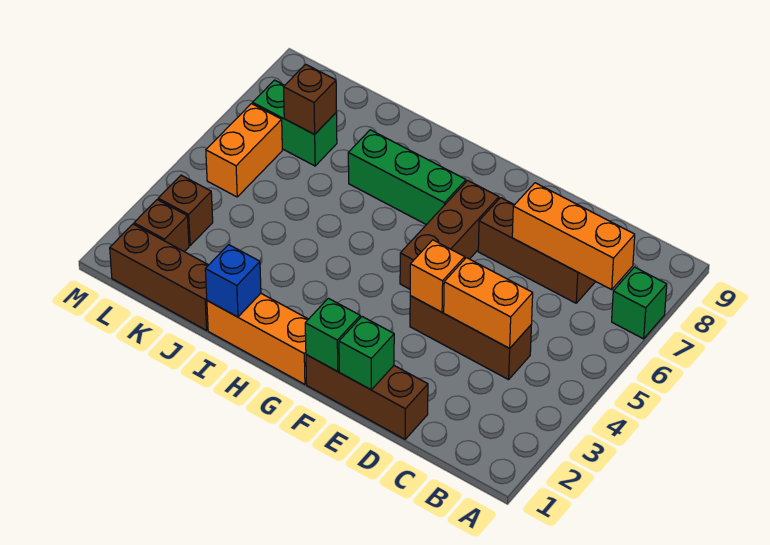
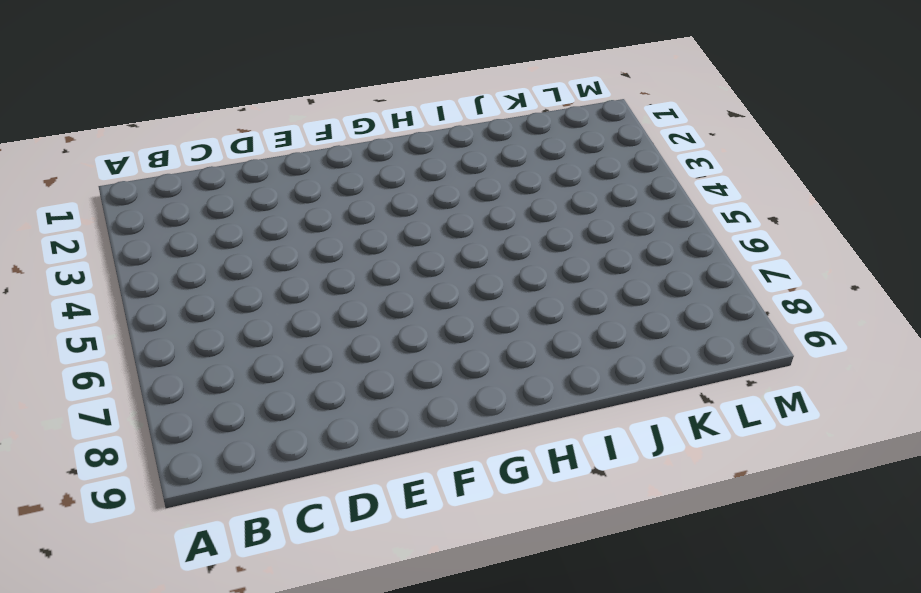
none -> green 1x1 brick [612,267,667,339]
none -> brown 1x3 brick [410,296,531,380]
none -> brown 1x3 brick [478,198,596,303]

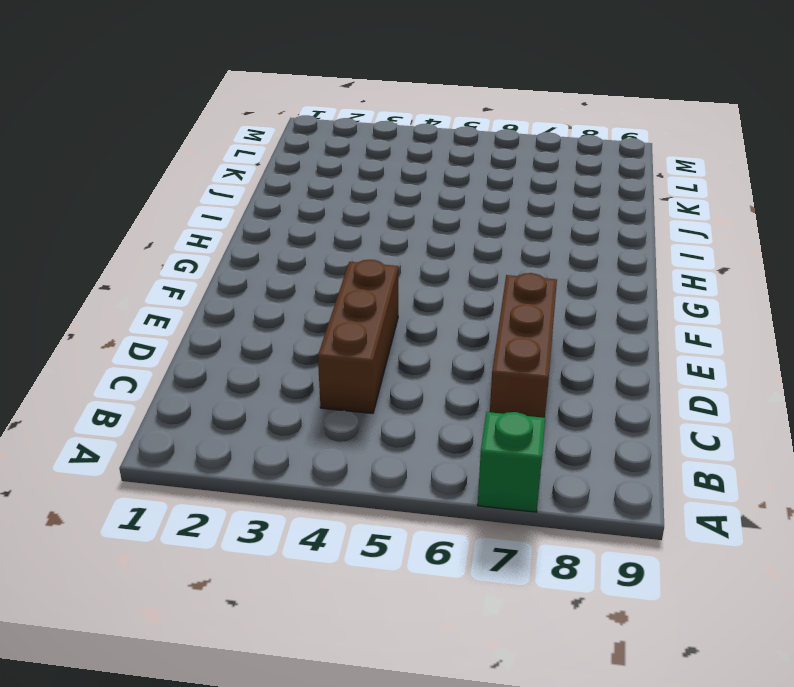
none -> brown 1x3 brick [306,355,428,439]
none -> brown 1x3 brick [400,181,499,289]
none -> orange 1x3 brick [207,293,308,384]

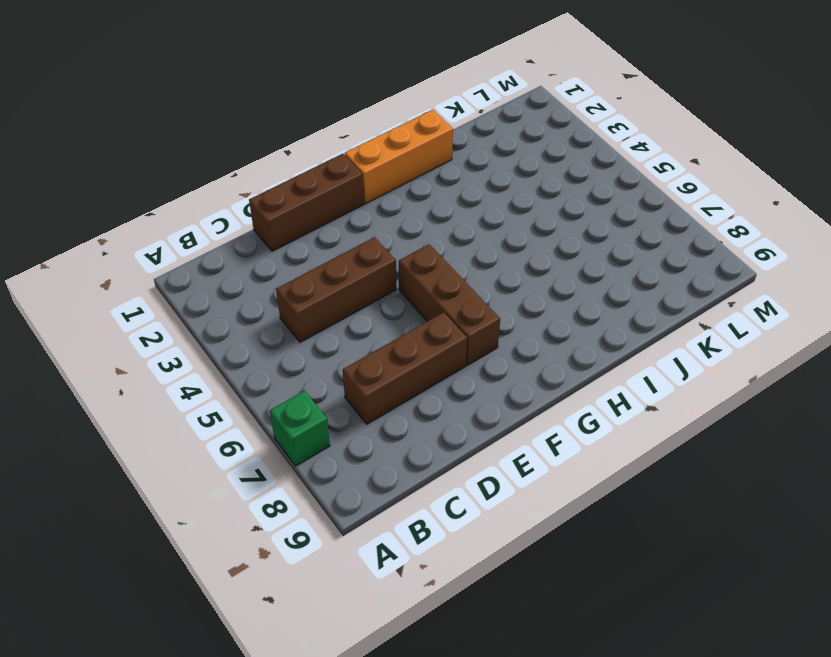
none -> green 1x3 brick [348,130,466,225]
none -> brown 1x3 brick [110,224,208,330]
none -> green 1x2 brick [253,80,337,166]

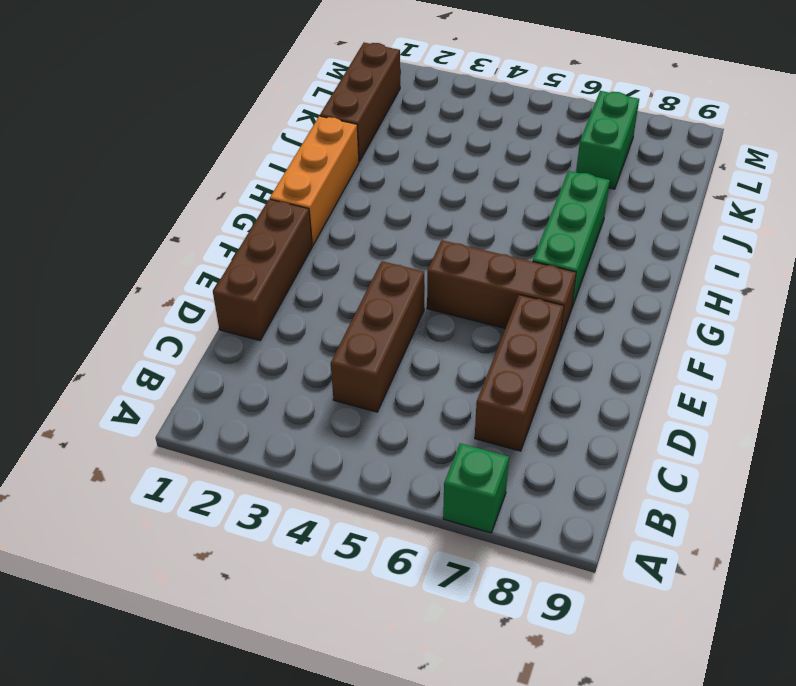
none -> brown 1x1 brick [134,200,189,252]
none -> brown 1x1 brick [158,175,213,245]
none -> orange 1x2 brick [206,104,282,197]

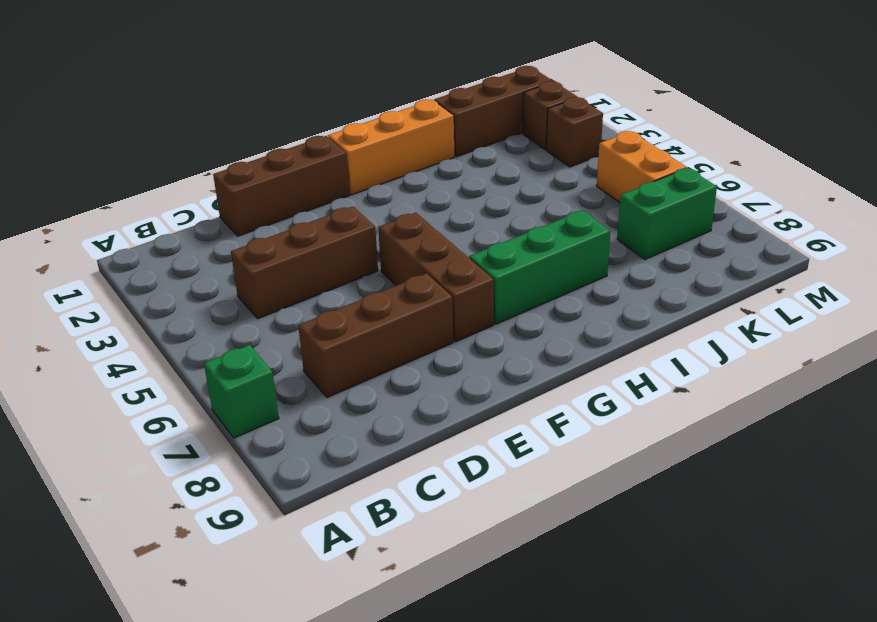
none -> orange 1x3 brick [512,183,635,290]
none -> orange 1x2 brick [444,258,533,348]
none -> green 1x1 brick [339,317,394,390]

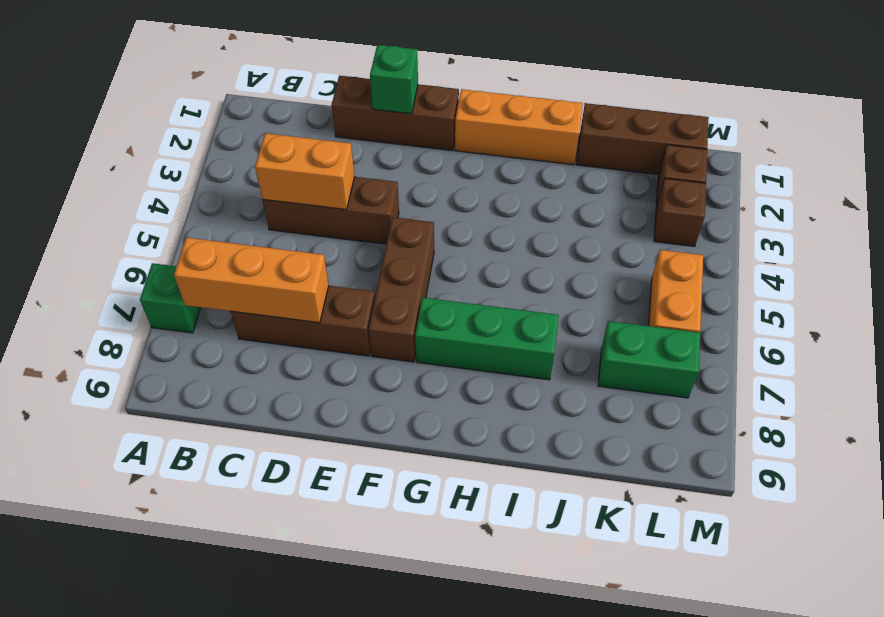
none -> orange 1x1 brick [410,240,465,312]
none -> green 1x1 brick [305,298,360,371]
none -> blue 1x1 brick [205,245,261,317]

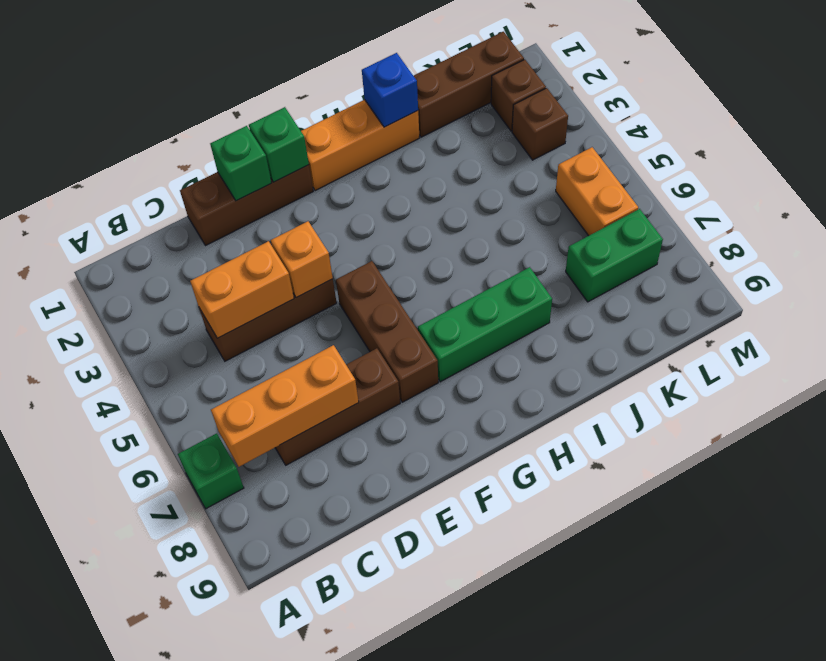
none -> brown 1x1 brick [284,64,336,134]

